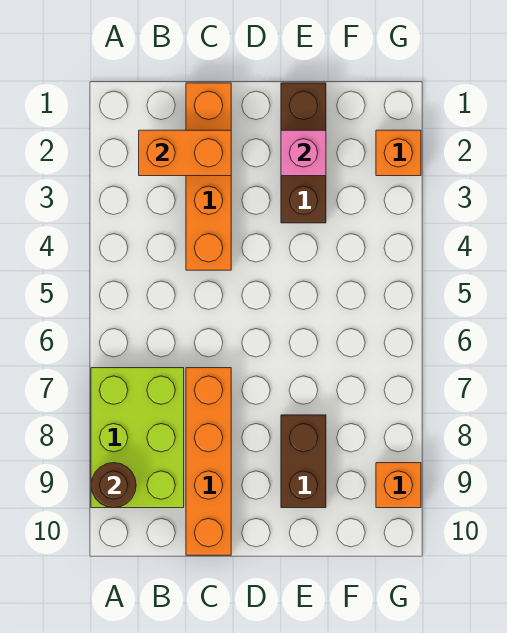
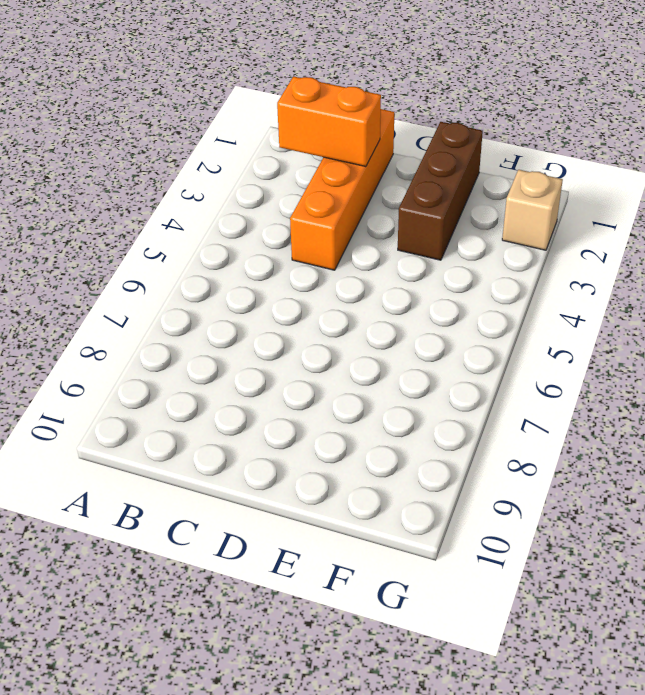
tan 1x1 brick [502,170,563,250] -> orange 1x1 brick [376,130,421,176]
none -> lime 2x3 brick [91,368,184,508]
none -> orange 1x4 brick [186,368,231,555]

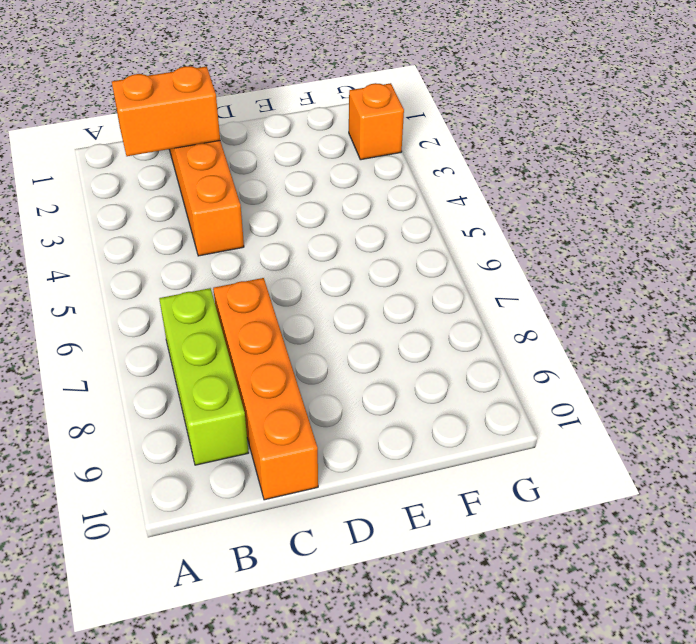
lime 1x3 brick [159,288,249,465] -> lime 2x3 brick [91,368,184,508]
none -> brown 1x3 brick [281,83,326,223]
none -> brown 1x2 brick [281,415,326,508]

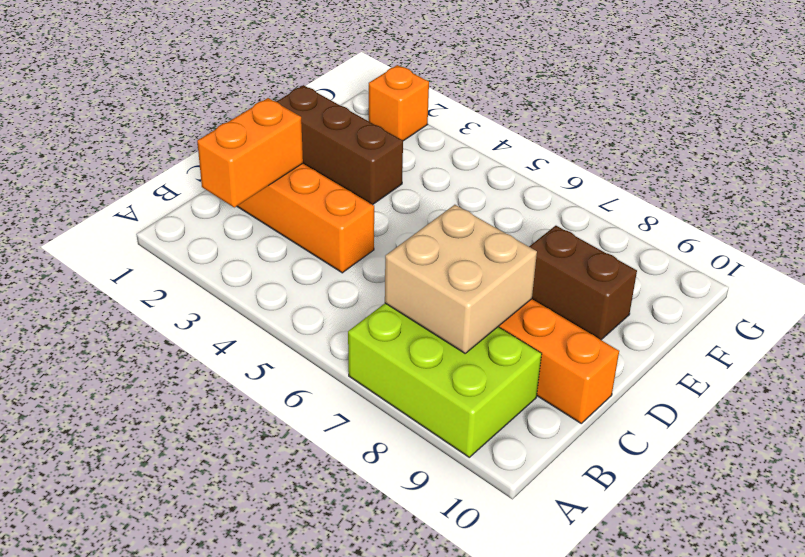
tan 2x2 brick [385,205,537,353] -> none
none -> orange 1x1 brick [376,463,421,508]
none -> brown 1x1 round brick [91,463,136,508]

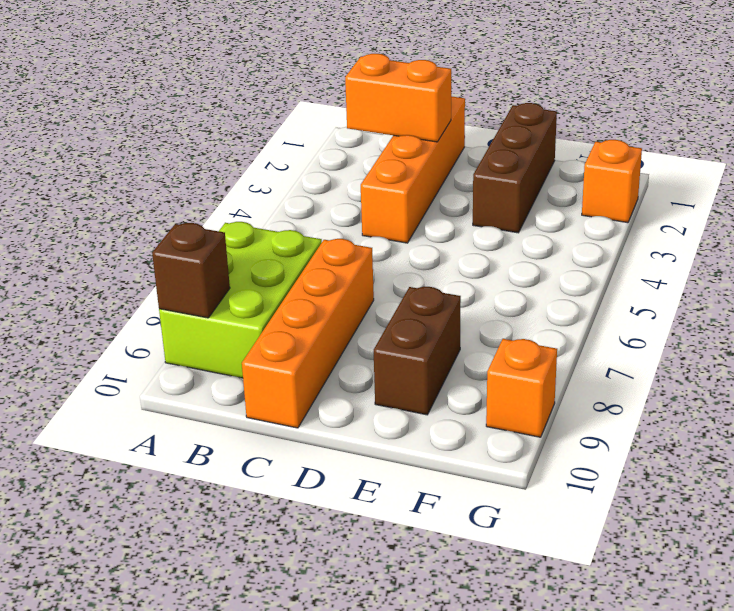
brown 1x1 brick [152,223,230,318] -> brown 1x1 round brick [91,463,136,508]
none -> pink 1x1 brick [281,130,326,176]

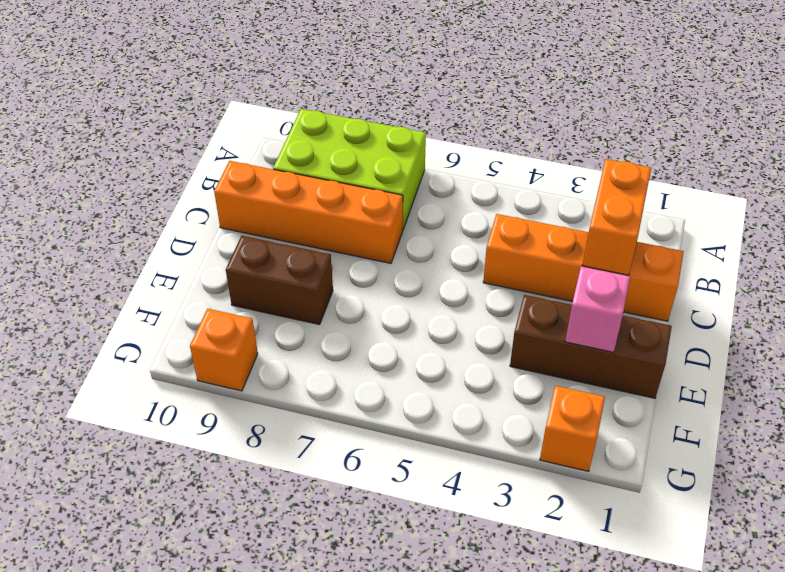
none -> brown 1x1 round brick [91,463,136,508]

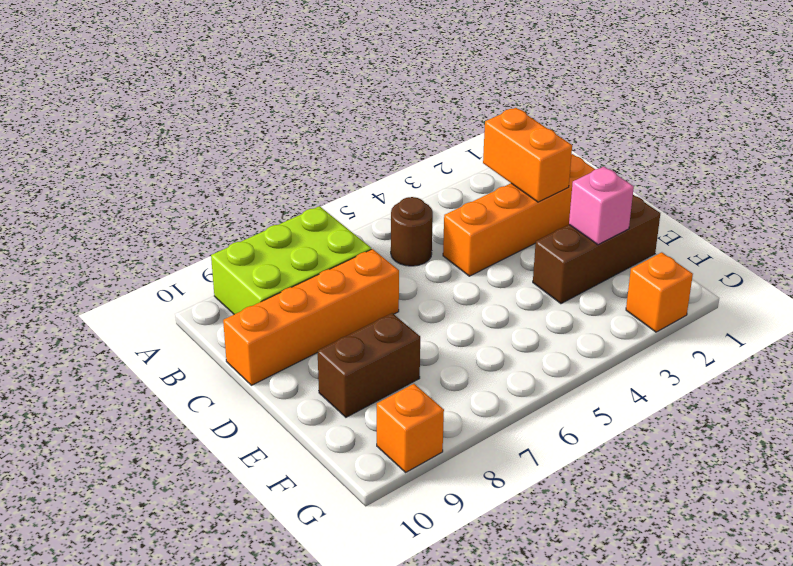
brown 1x1 round brick [391,197,433,266] -> brown 1x1 round brick moved to [91,463,136,508]

